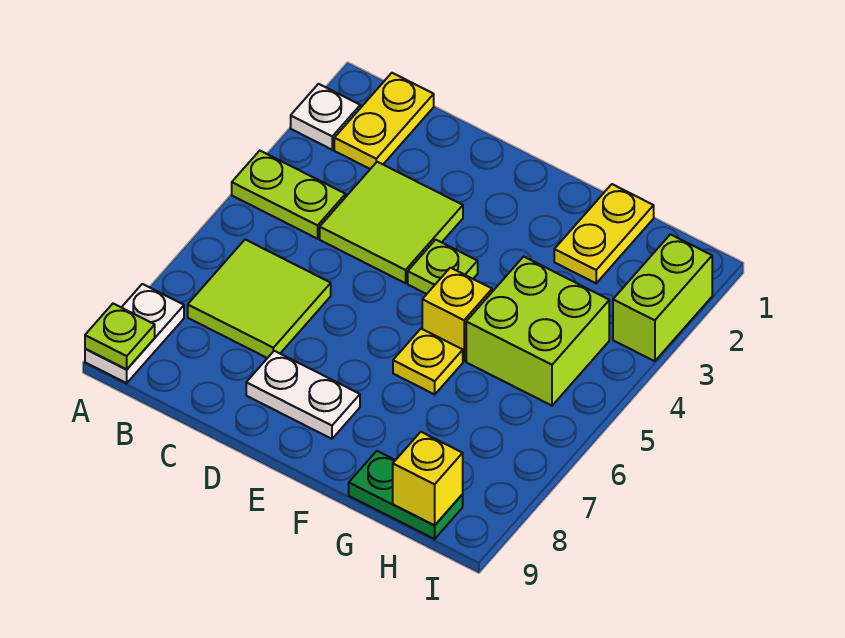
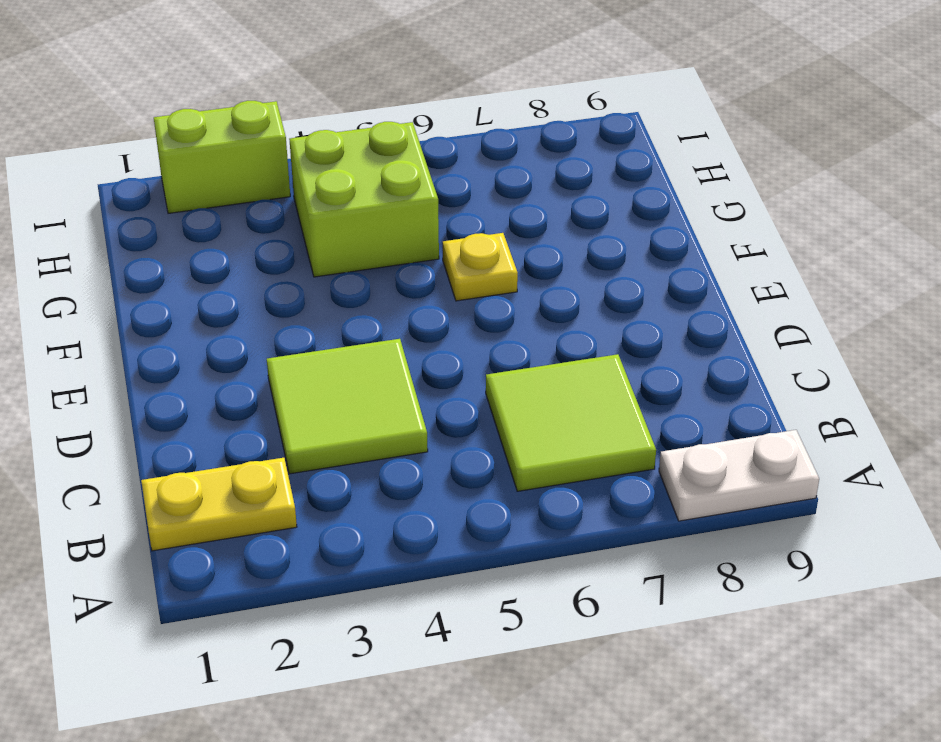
none -> white 1x1 plate [291,84,360,150]
none -> lime 1x2 plate [232,151,346,239]
none -> white 1x2 plate [246,351,360,439]

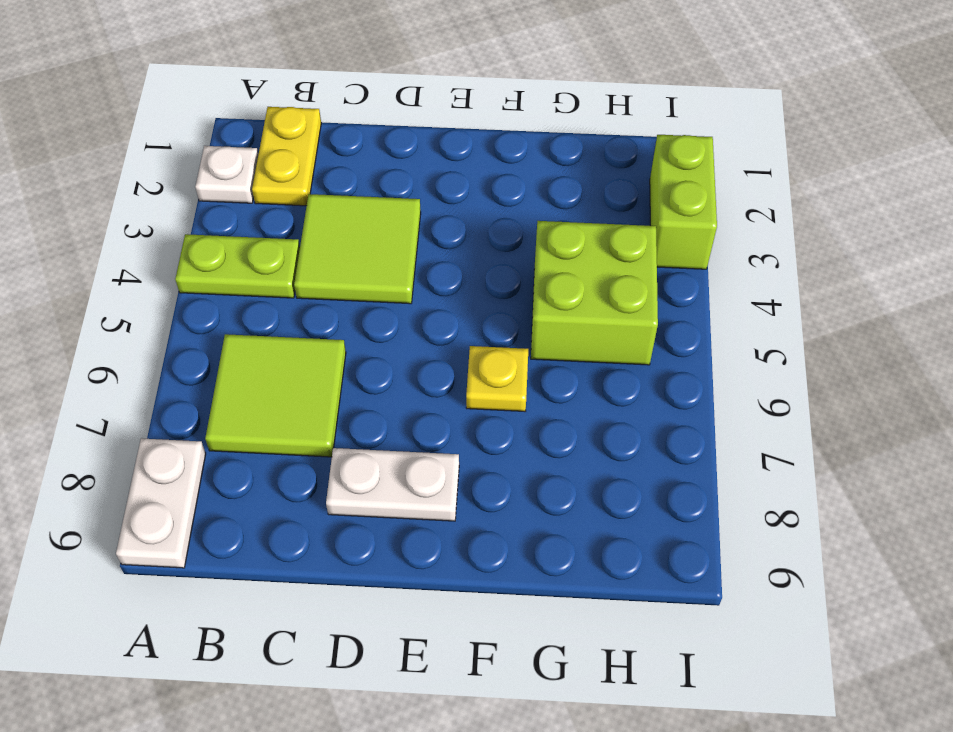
none -> lime 1x1 plate [408,240,478,294]
none -> yellow 1x1 brick [422,268,492,361]
none -> yellow 1x2 plate [554,184,654,283]

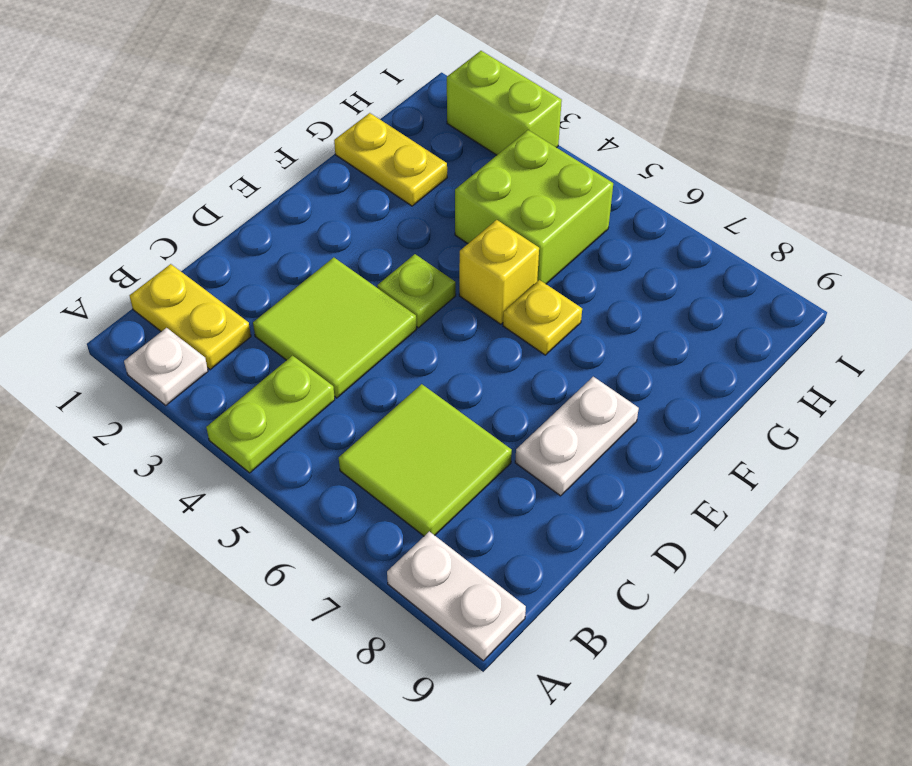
none -> green 1x2 plate [349,451,463,539]
none -> lime 1x1 plate [85,304,155,369]
none -> yellow 1x1 brick [393,432,463,525]

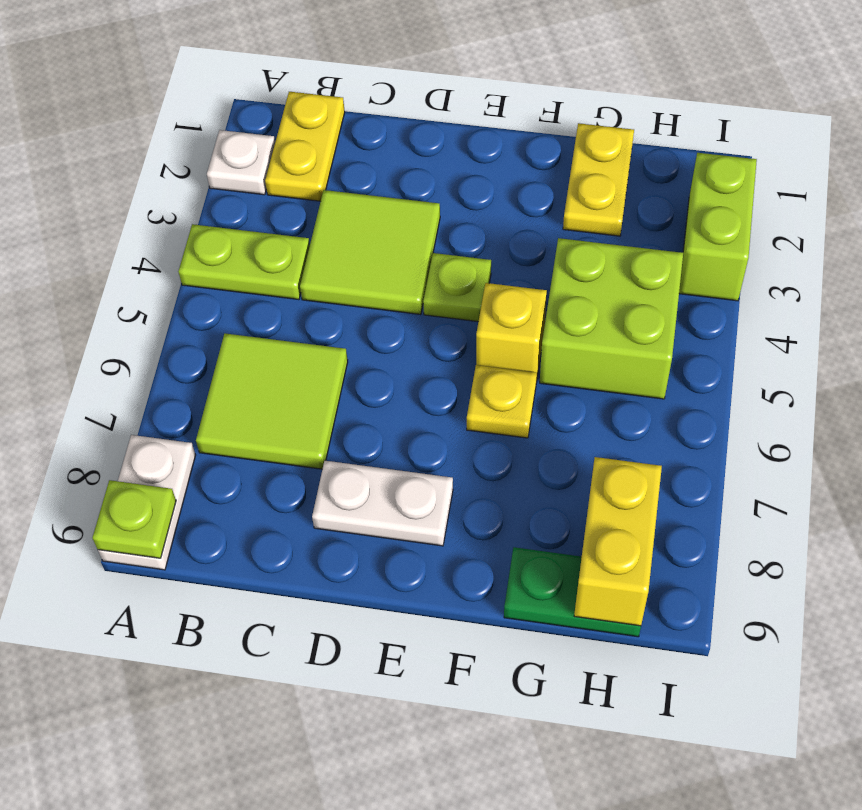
yellow 1x2 brick [574,457,662,626] -> yellow 1x1 brick [393,432,463,525]

